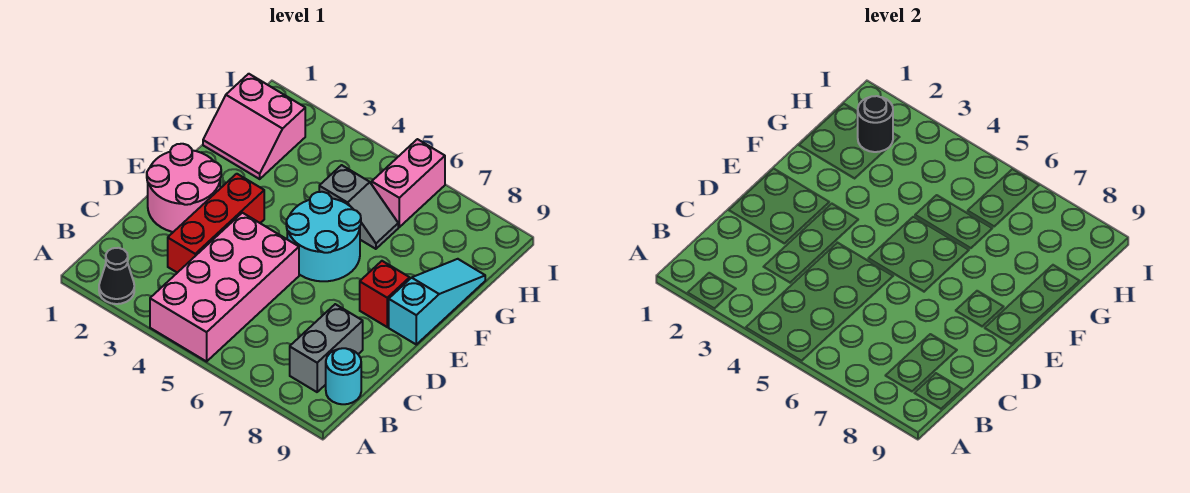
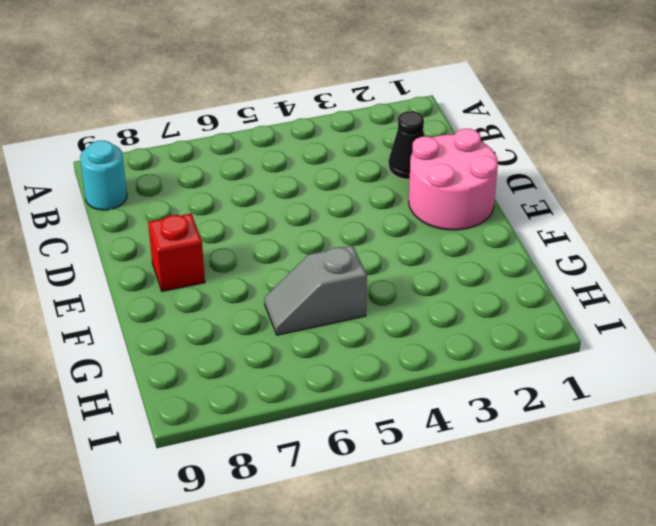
black 1x1 cone [389,111,425,179] -> black 1x1 cone moved to [99,248,134,304]
none -> pink 2x4 brick [150,213,299,361]
none -> grey 1x2 brick [290,304,363,392]
none -> red 1x3 brick [168,174,264,273]

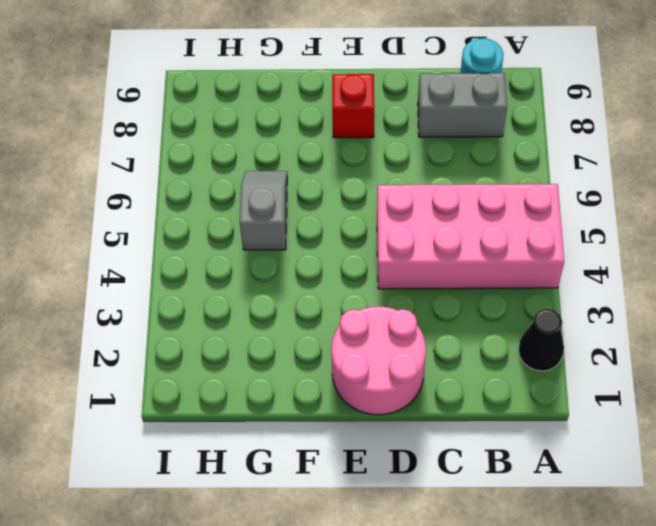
none -> red 1x3 brick [168,174,264,273]
none -> cyan 2x2 round brick [286,192,361,281]
none -> cyan 1x3 slope [389,259,485,344]

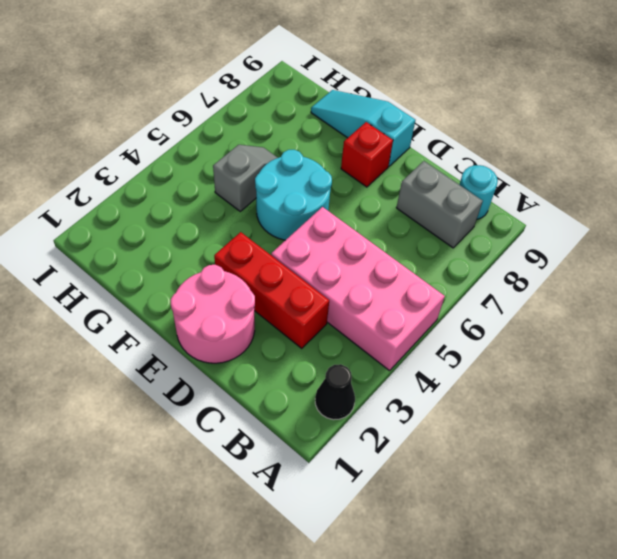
none -> pink 2x2 slope [203,74,305,179]
none -> pink 1x2 brick [372,139,445,227]
none -> black 1x1 round brick [858,96,893,152]

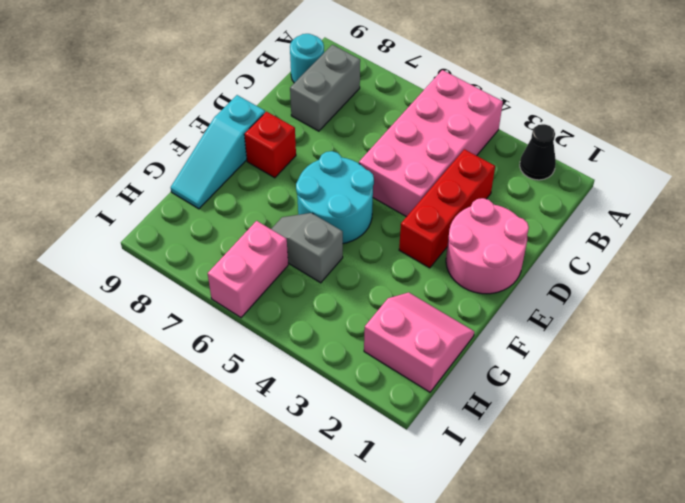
none -> black 1x1 round brick [858,96,893,152]

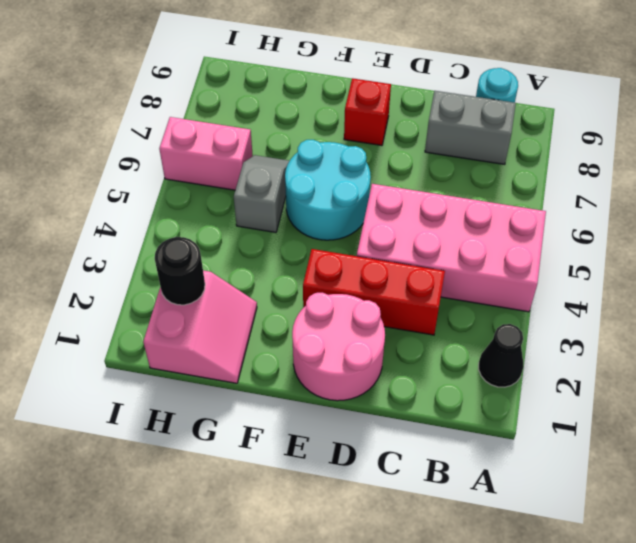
none -> cyan 1x3 slope [389,259,485,344]

